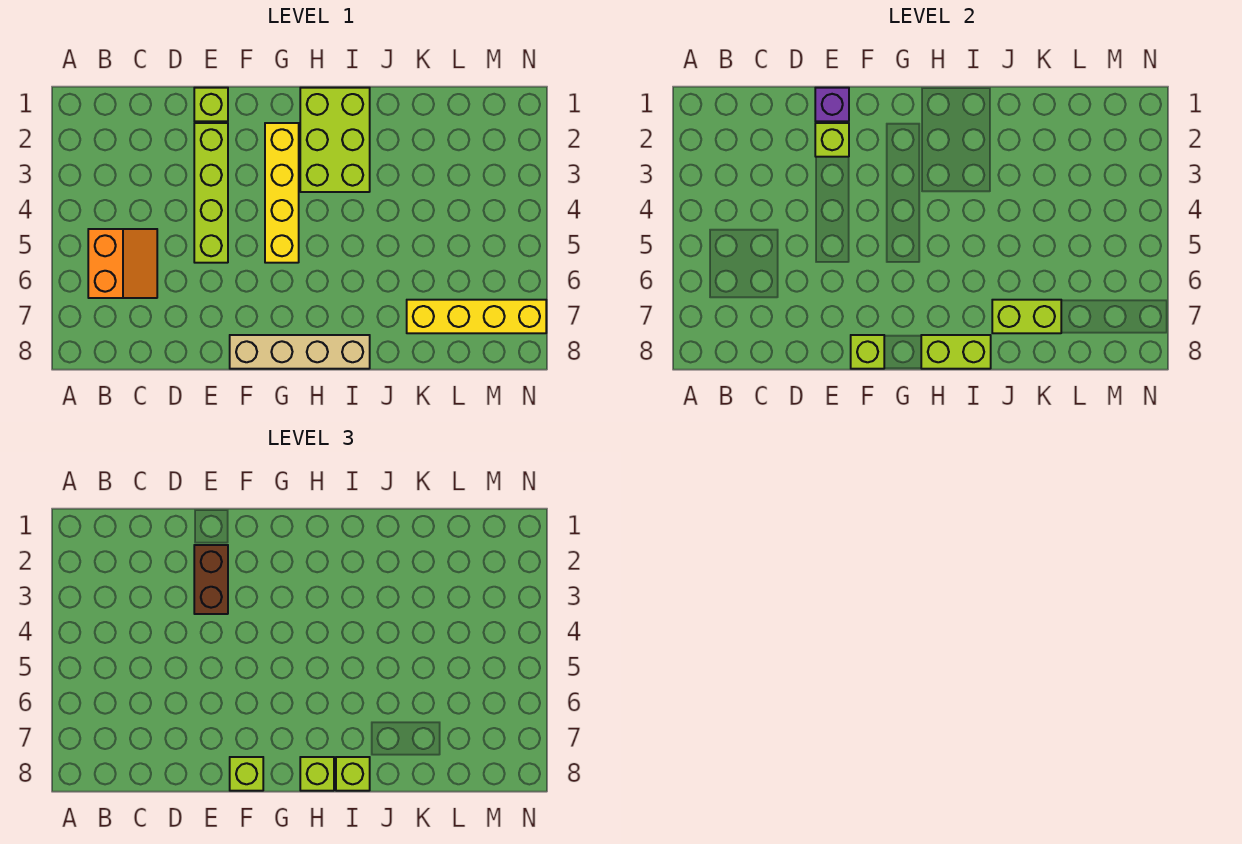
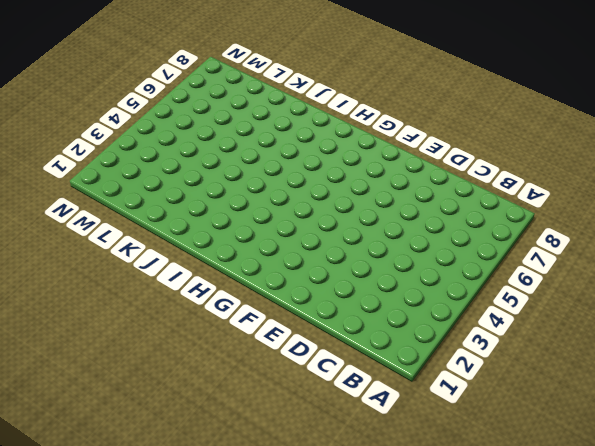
none -> orange 2x2 slope [88,229,157,298]
none -> lime 1x1 brick [194,88,228,121]
none -> lime 1x4 brick [194,123,228,263]

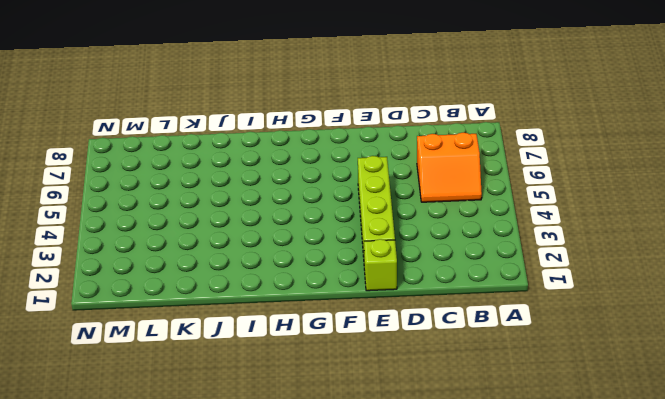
orange 2x2 slope [417,133,482,202] -> orange 2x2 slope turned to [88,229,157,298]
none -> tan 1x4 brick [230,335,370,369]
none -> yellow 1x4 brick [265,123,299,263]
none -> lime 2x3 brick [300,88,370,192]

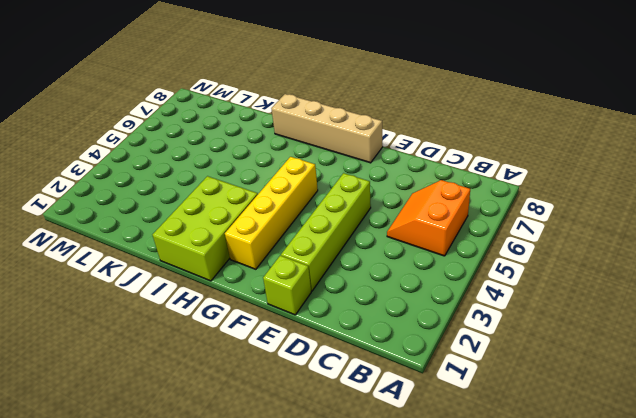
none -> yellow 1x4 brick [407,300,546,333]
none -> purple 1x1 brick [815,88,849,121]
none -> lime 1x1 brick [815,123,849,157]

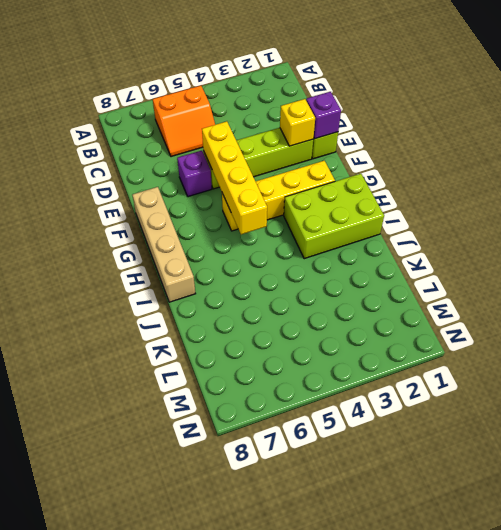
yellow 1x1 brick [280,99,315,146] -> lime 1x1 brick [815,123,849,157]
yellow 1x4 brick [202,121,267,234] -> yellow 1x4 brick moved to [407,300,546,333]
purple 1x1 brick [177,151,212,197] -> none
none -> lime 1x1 brick [851,335,884,369]
none -> lime 1x2 brick [921,335,991,369]
none -> lime 1x2 brick [992,300,1061,333]

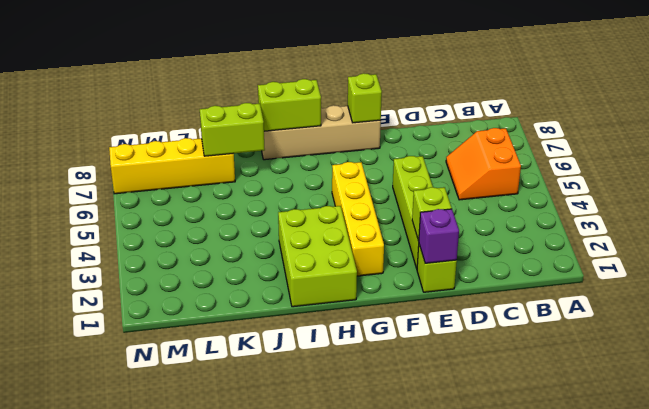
none -> brown 1x2 brick [194,545,228,614]
none -> lime 1x1 brick [230,757,263,791]
none -> lime 1x1 brick [300,757,334,791]

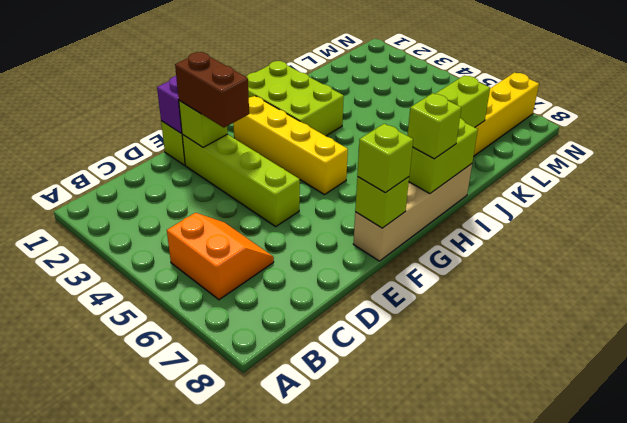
none -> lime 1x1 brick [336,757,370,791]

